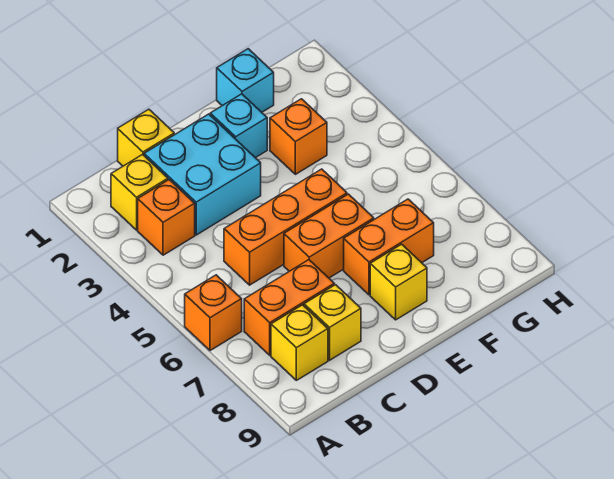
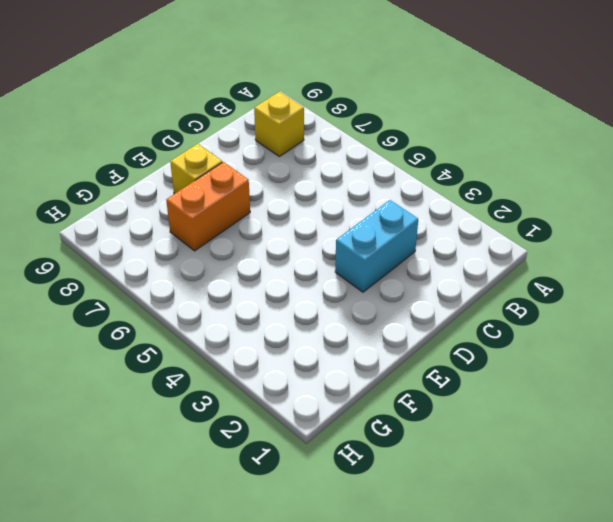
cyan 1x2 brick [335,200,418,292] -> cyan 2x2 brick [144,114,261,235]
none -> orange 1x1 brick [185,275,242,351]
none -> yellow 1x1 brick [111,155,168,230]
none -> orange 1x1 brick [138,180,195,255]

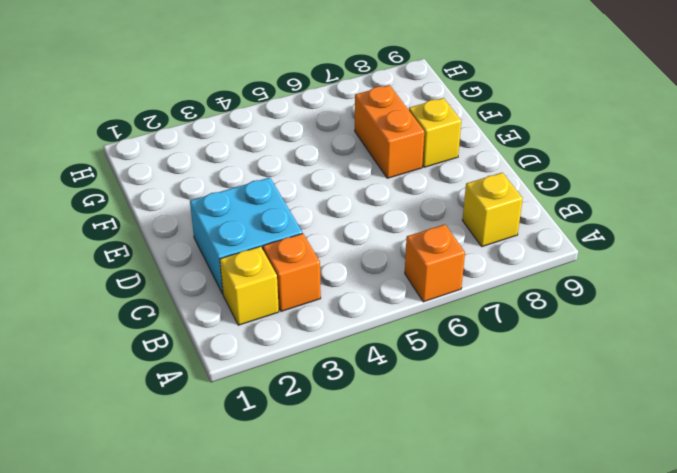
none -> orange 1x2 brick [244,260,334,355]
none -> yellow 1x1 brick [118,109,174,166]
none -> orange 1x3 brick [224,169,347,285]

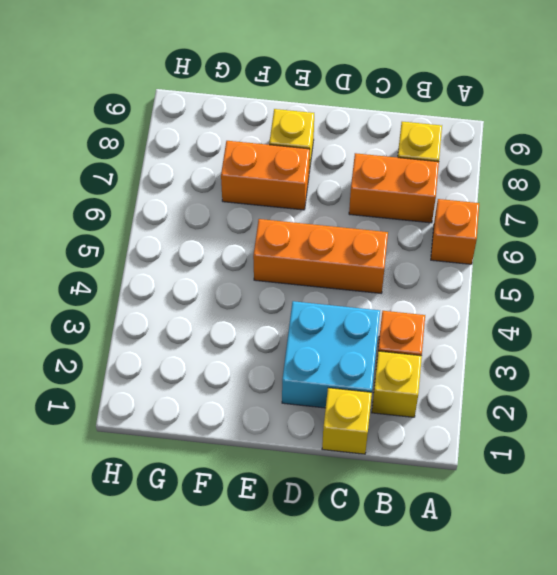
none -> yellow 1x1 brick [304,285,361,360]
none -> orange 1x2 brick [284,194,374,278]
none -> cyan 1x1 brick [210,94,267,158]

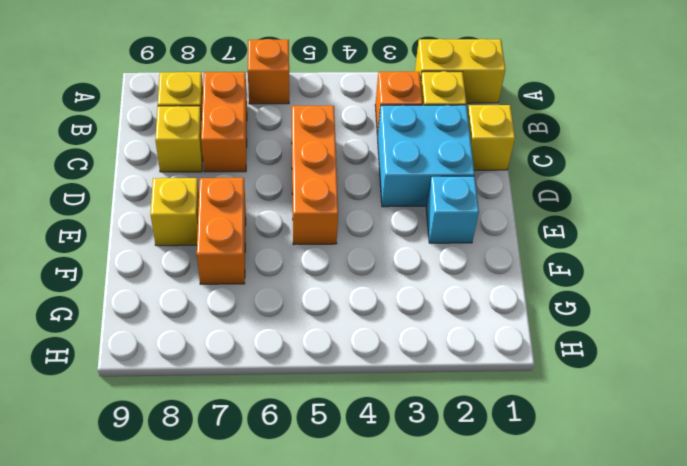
yellow 1x2 brick [415,39,505,103] -> none
none -> orange 1x2 brick [284,194,374,278]
none -> cyan 1x1 brick [217,49,274,112]
none -> orange 1x1 brick [270,99,327,174]

